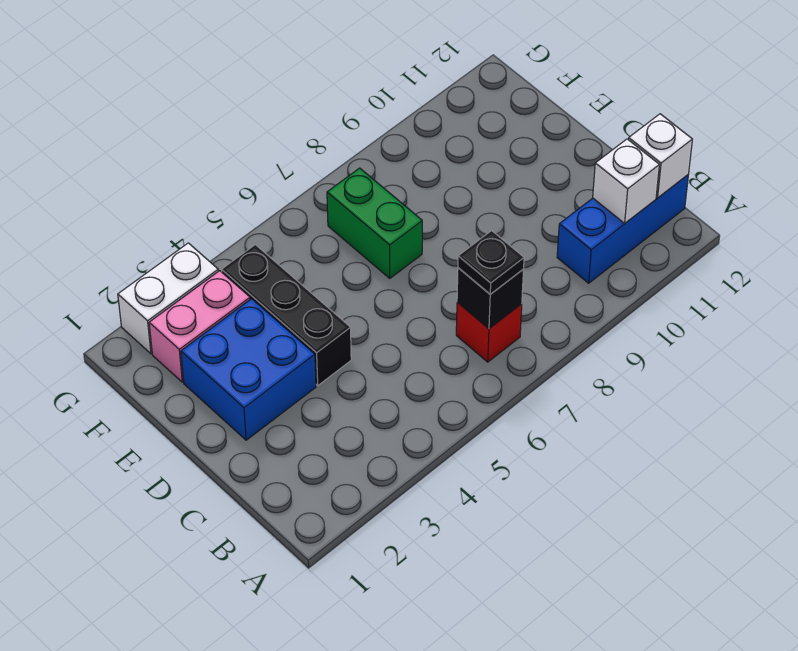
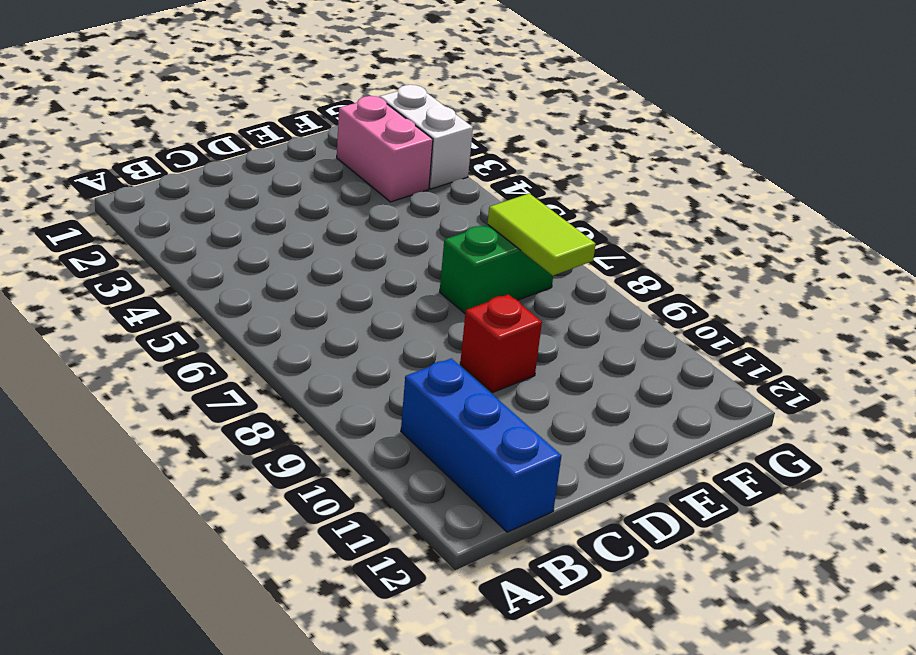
red 1x1 brick [460,295,542,392] -> red 1x1 brick moved to [456,302,522,362]
lime 1x2 tile [488,193,596,276] -> none
none -> blue 2x2 brick [181,299,316,440]
none -> black 1x3 brick [222,245,351,385]

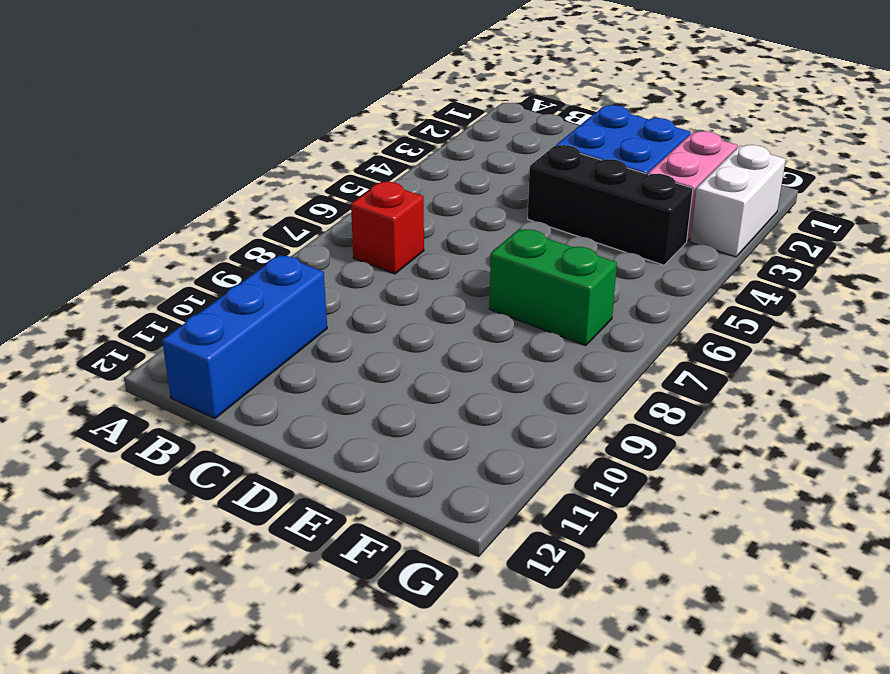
none -> black 1x1 brick [457,268,524,329]
none -> white 1x1 brick [593,139,659,223]

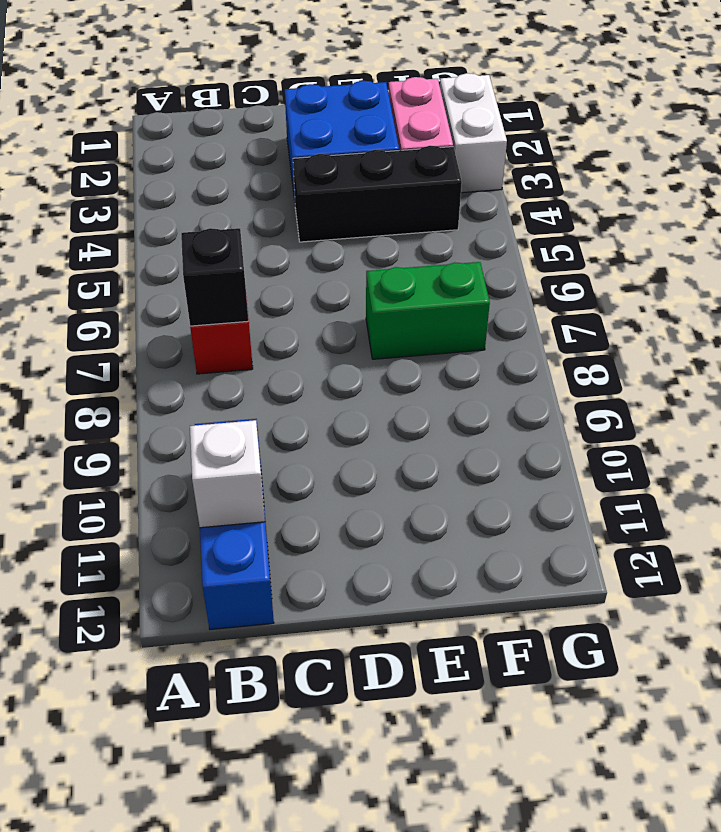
none -> white 1x1 brick [629,114,692,198]
none -> black 1x1 plate [458,231,524,294]

